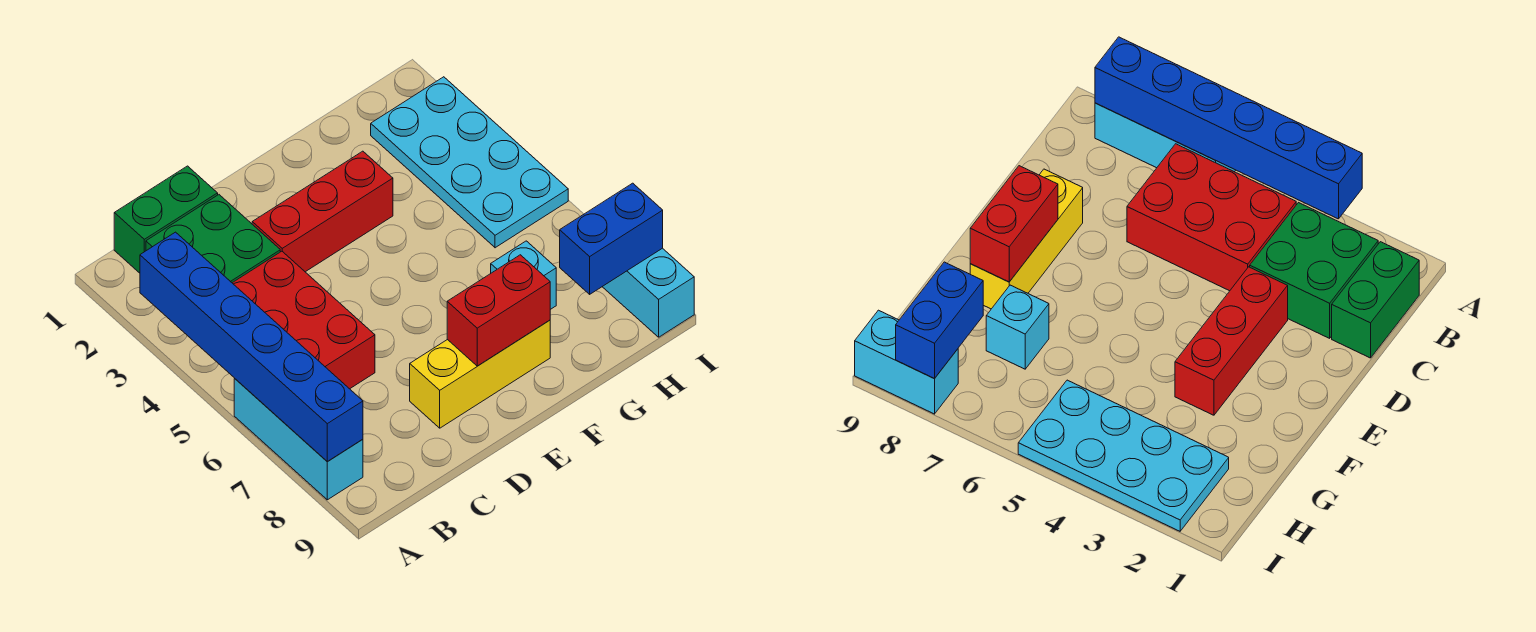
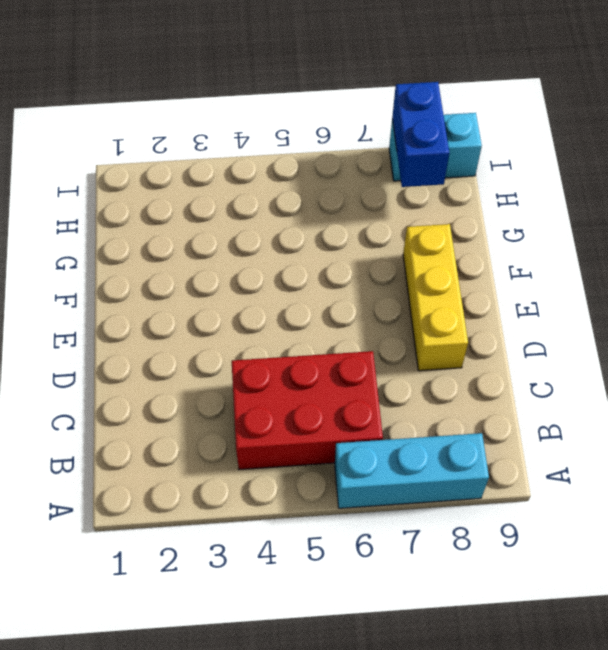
none -> green 1x2 brick [114,166,218,273]
none -> green 2x2 brick [146,195,280,283]
none -> red 1x3 brick [252,151,393,272]

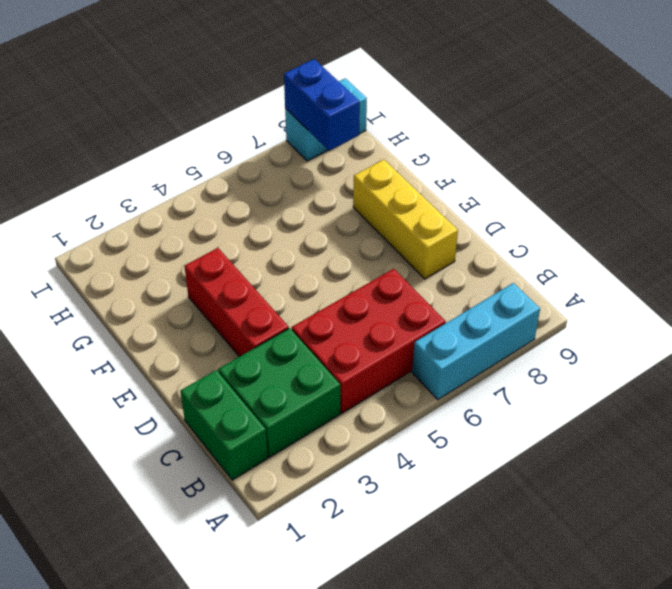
none -> cyan 1x1 brick [491,241,556,309]
none -> cyan 2x4 plate [371,77,568,248]
none -> blue 1x6 brick [140,232,363,462]

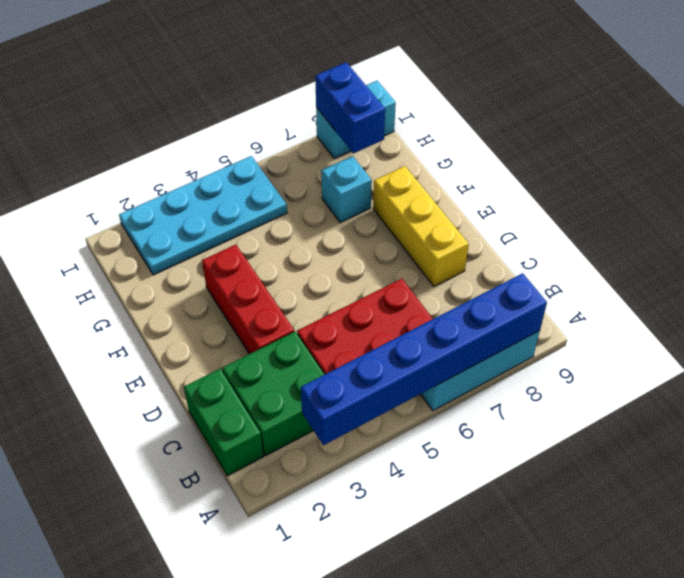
none -> red 1x2 brick [447,255,550,366]

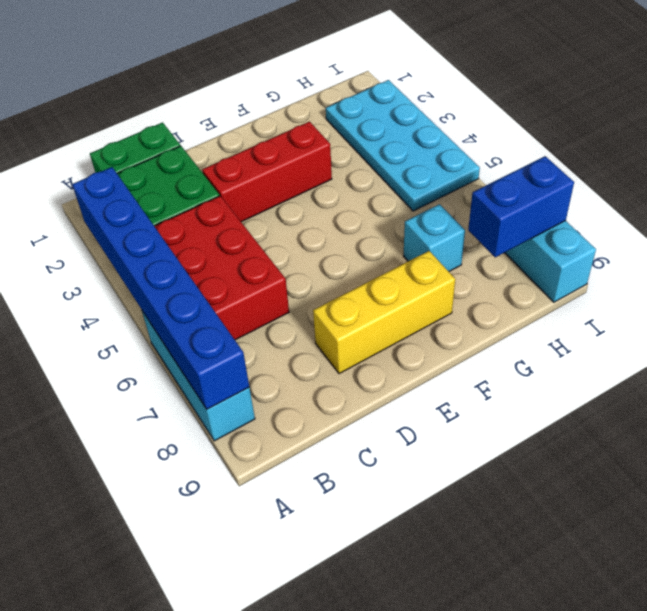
none -> red 1x2 brick [447,255,550,366]

